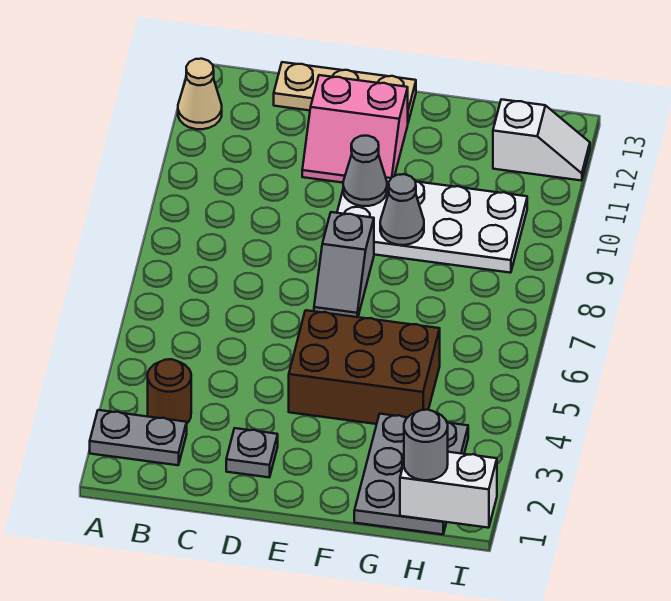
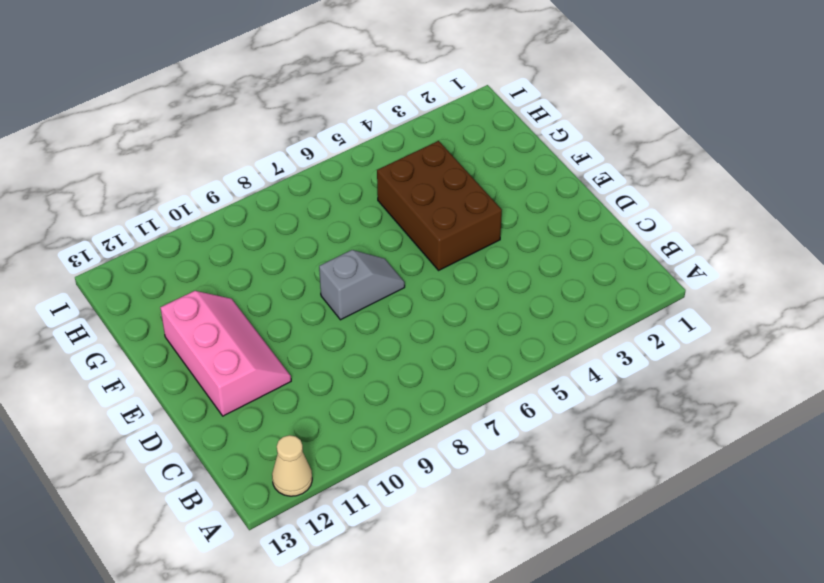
pink 2x3 slope [160,291,291,416] -> pink 2x2 slope [302,75,408,183]
none -> grey 1x2 plate [90,410,187,465]
none -> brown 1x1 round brick [148,359,191,423]
none -> tan 1x3 plate [274,62,416,122]

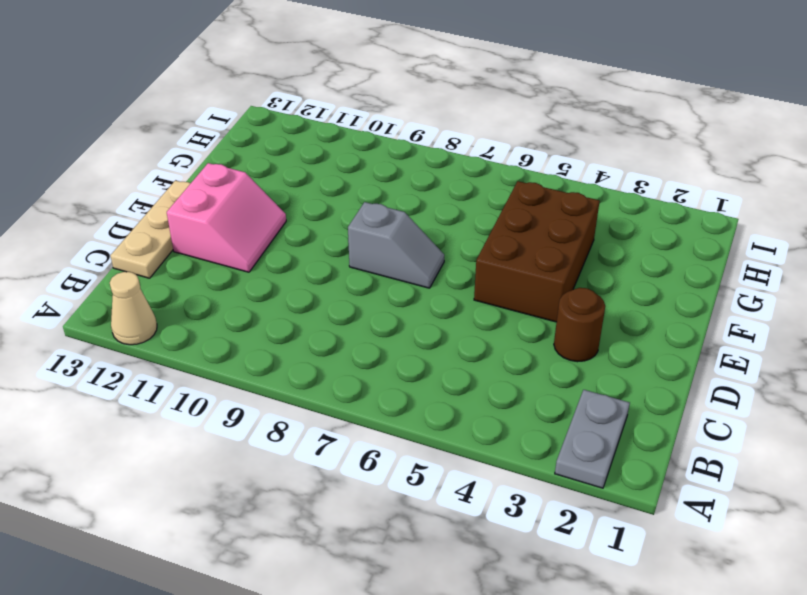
brown 1x1 round brick [554,288,605,362] -> brown 1x1 round brick moved to [148,359,191,423]
none -> grey 1x1 plate [226,428,278,477]
none -> white 2x4 plate [337,178,527,273]
none -> grey 2x3 plate [354,414,468,534]

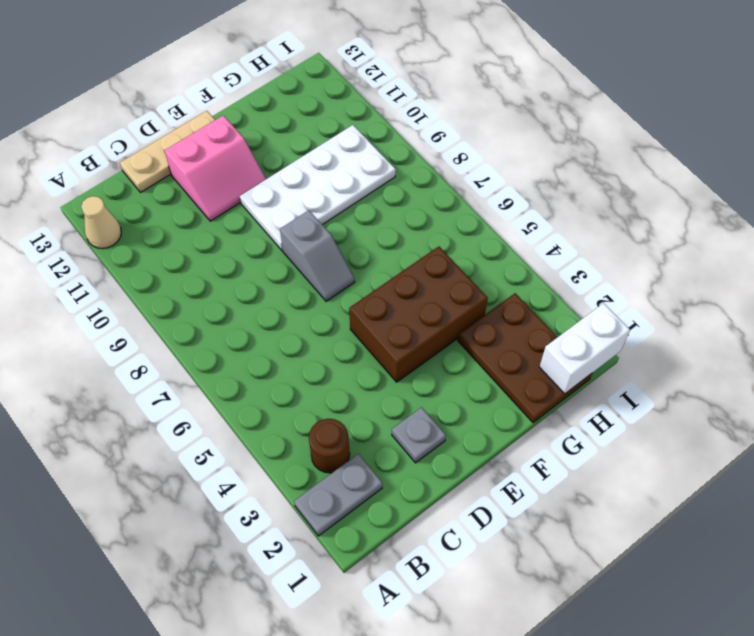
brown 2x3 plate [458,293,592,423] -> grey 2x3 plate [354,414,468,534]
none -> white 1x2 slope [493,99,590,181]
none -> grey 1x1 cone [343,136,387,206]
none -> grey 1x1 cone [380,174,424,245]

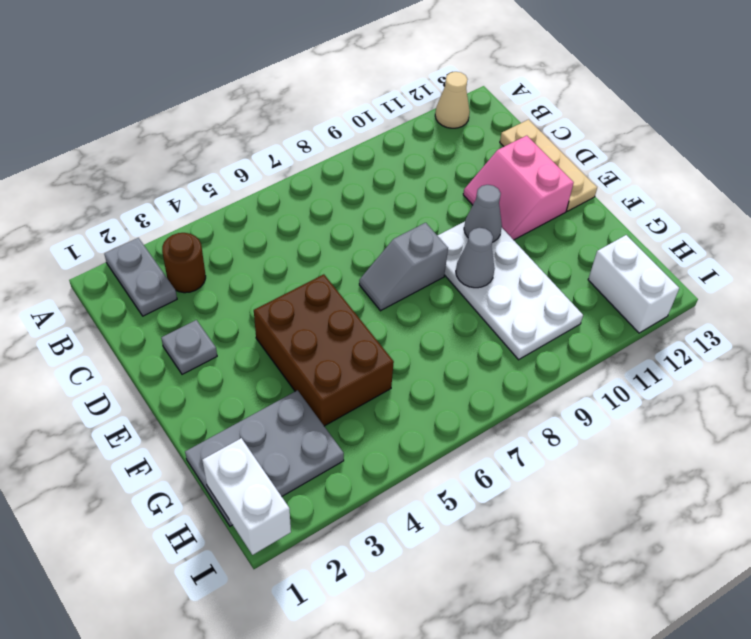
white 1x2 brick [588,235,679,333] -> white 1x2 slope [493,99,590,181]
none -> grey 1x1 round brick [404,410,448,480]

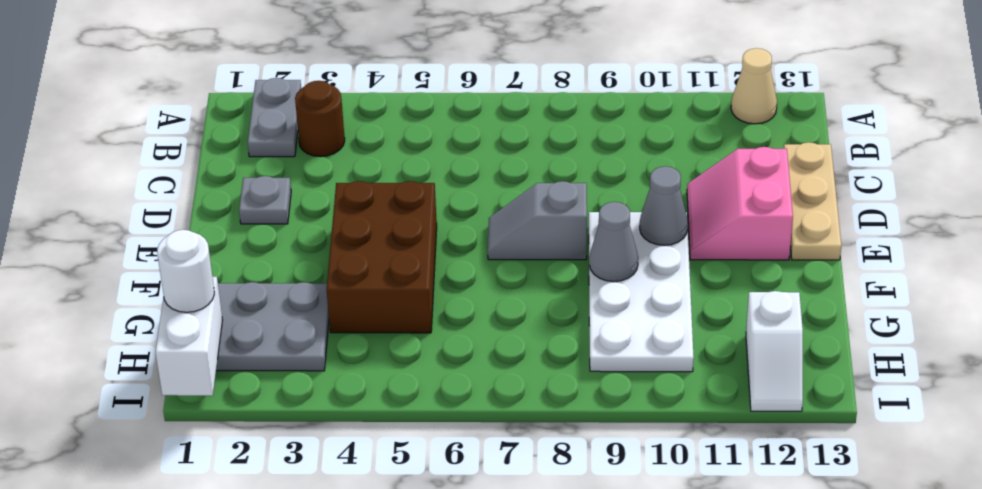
white 1x1 round brick [157,230,214,312] -> grey 1x1 round brick [404,410,448,480]

